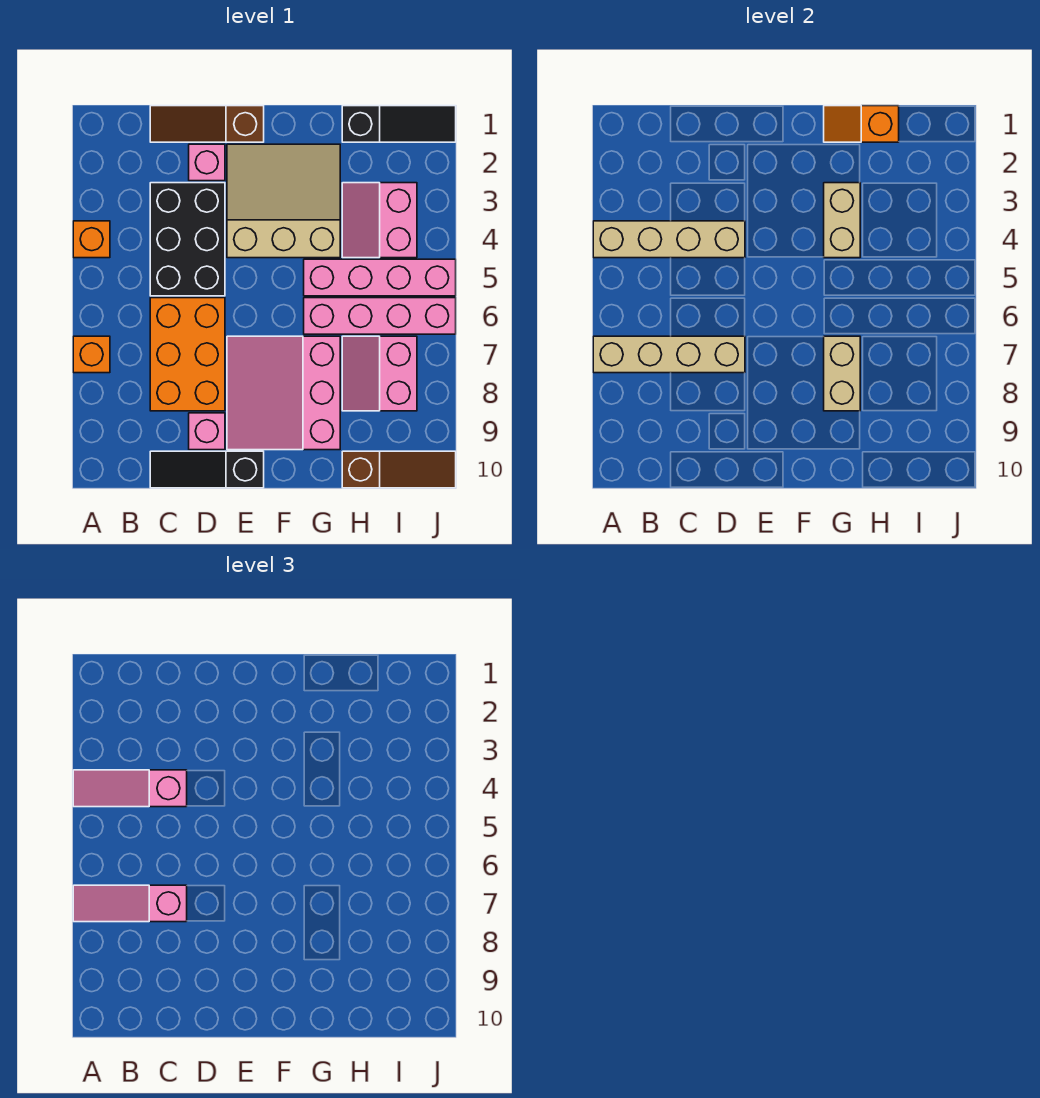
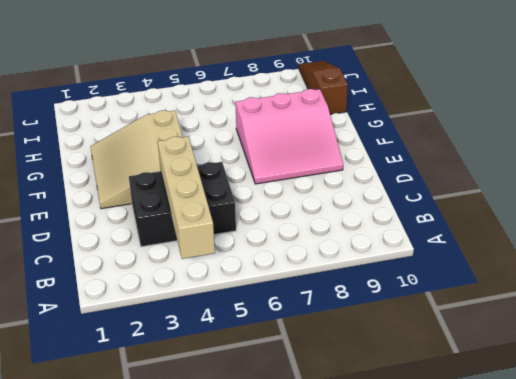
none -> orange 1x1 brick [73,221,110,258]
none -> orange 1x1 brick [73,336,110,373]
none -> brown 1x3 slope [150,106,264,142]

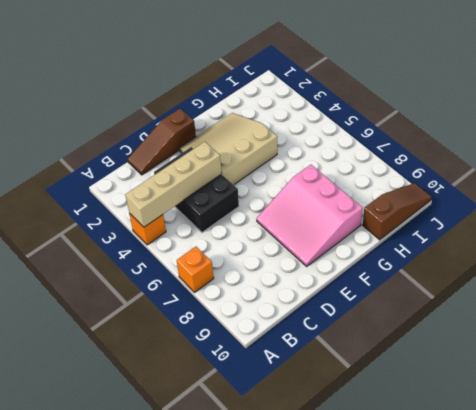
none -> orange 2x3 brick [150,298,225,411]
none -> black 1x3 slope [150,451,264,488]
none -> pink 1x1 brick [189,144,225,181]

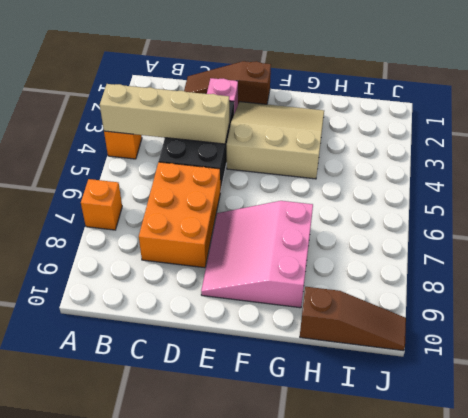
none -> black 1x3 slope [150,451,264,488]
none -> pink 1x1 brick [189,413,225,450]
none -> pink 1x4 brick [304,259,456,296]

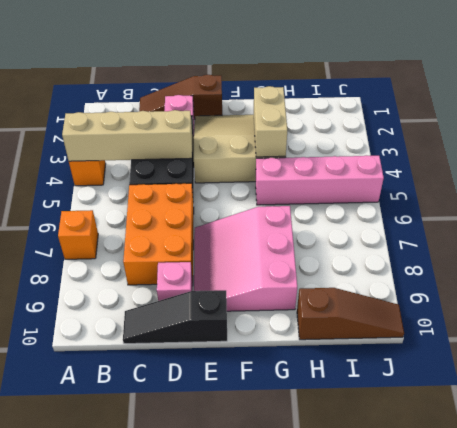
none -> pink 1x4 brick [304,298,456,334]
none -> black 1x3 slope [342,106,456,142]
none -> pink 2x2 slope [342,183,417,258]

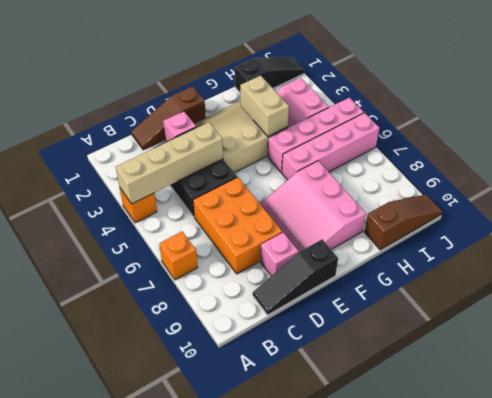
none -> pink 2x2 slope [342,336,417,411]
none -> tan 1x4 brick [593,336,745,373]
none -> orange 1x2 slope [824,106,899,142]

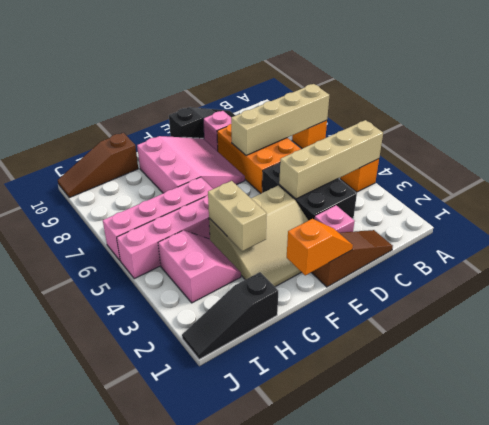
orange 1x2 slope [287,219,353,275] -> orange 1x2 slope moved to [824,106,899,142]
none -> pink 2x2 slope [342,336,417,411]
none -> tan 1x2 brick [824,336,860,411]
none -> pink 1x3 slope [73,770,187,807]

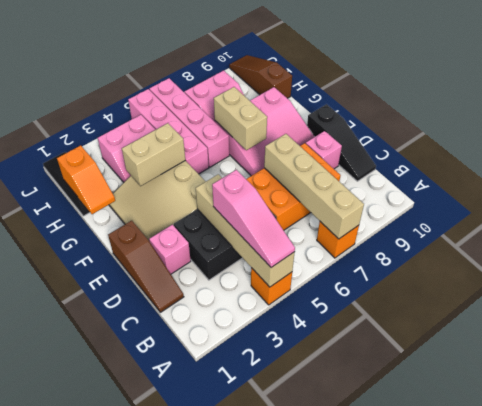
tan 1x2 brick [214,87,267,150] -> tan 1x2 brick turned to [824,336,860,411]
none -> pink 1x3 slope [73,885,187,922]

